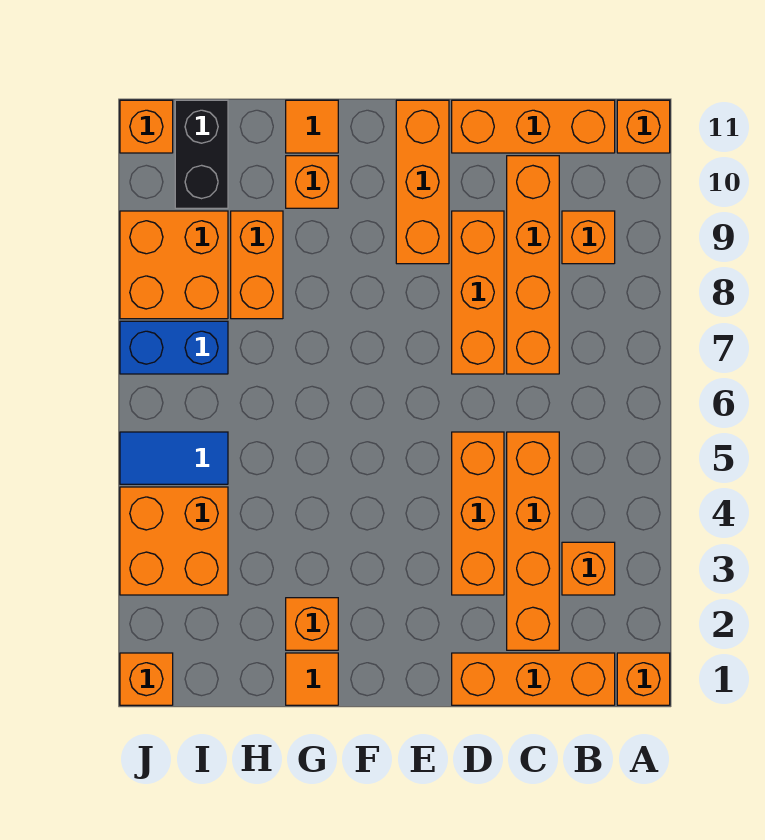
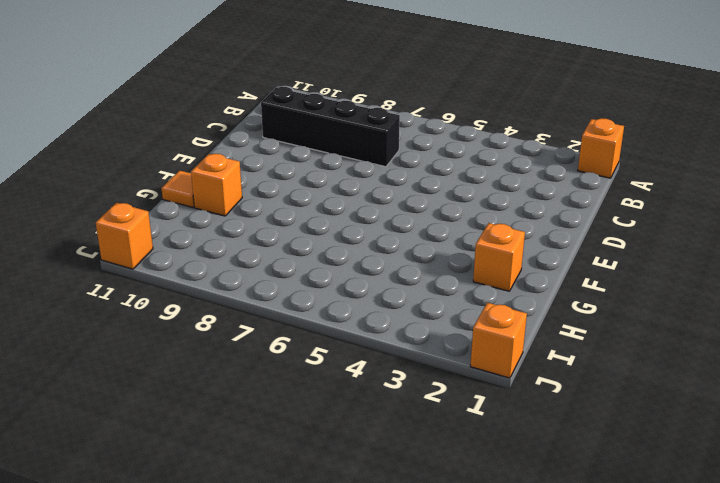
black 1x4 brick [261,87,400,167] -> orange 1x4 brick [507,156,559,374]
none -> orange 1x1 brick [617,100,670,153]
none -> orange 1x3 brick [452,653,615,705]
none -> orange 1x1 brick [562,542,615,595]

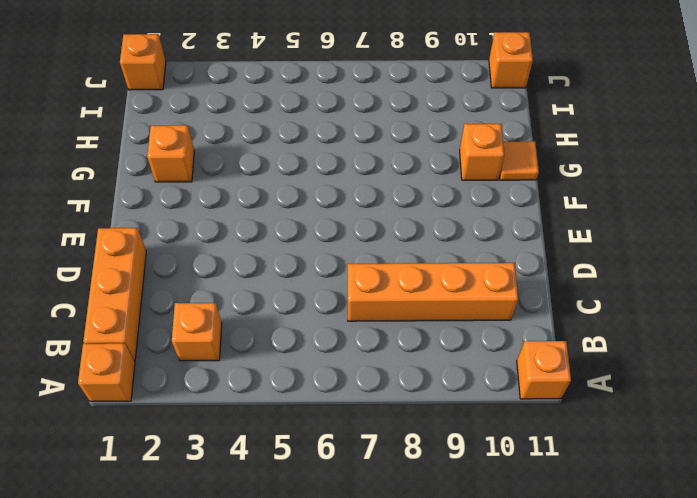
none -> orange 1x1 brick [562,211,615,264]
none -> orange 1x3 brick [452,100,615,153]
none -> orange 1x4 brick [507,432,559,650]

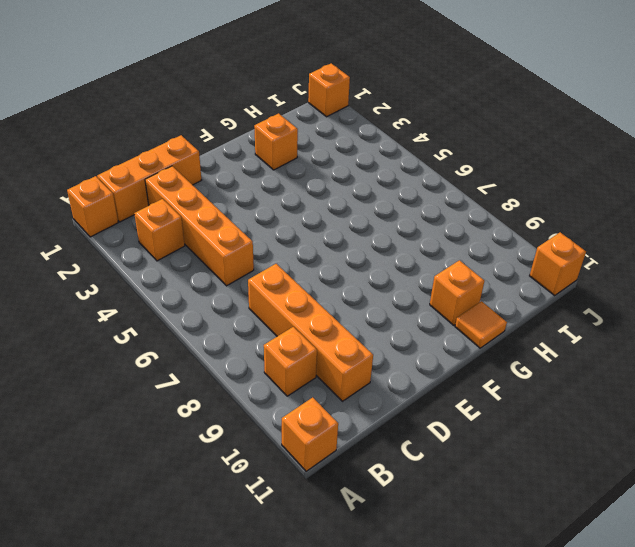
none -> orange 1x3 brick [452,100,615,153]
none -> orange 1x3 brick [452,432,504,595]
none -> orange 1x3 brick [452,211,504,374]

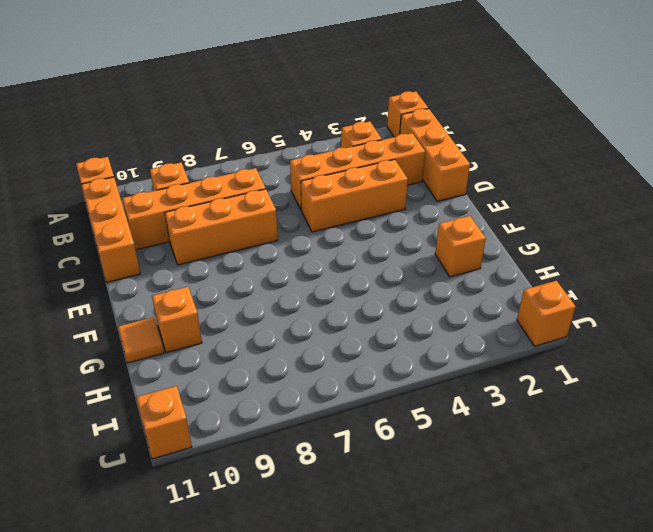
none -> orange 1x3 brick [396,100,449,264]
none -> orange 1x1 tile [286,653,338,705]
none -> orange 1x2 brick [231,211,283,319]

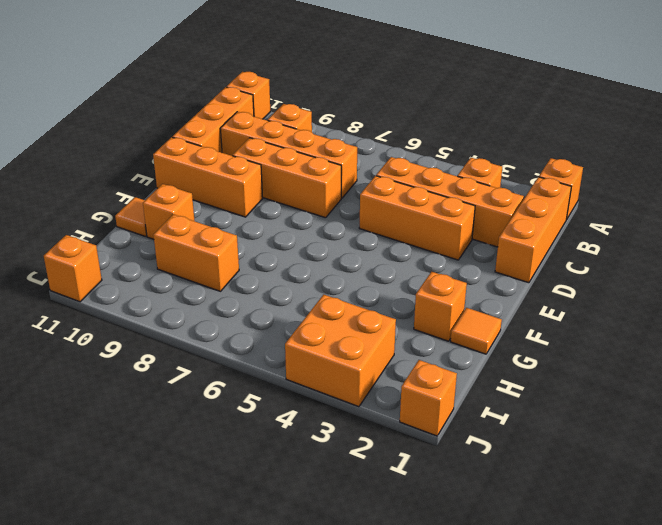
none -> blue 1x2 tile [120,432,228,484]
none -> blue 1x2 brick [120,321,228,374]
none -> orange 2x2 brick [120,211,228,319]

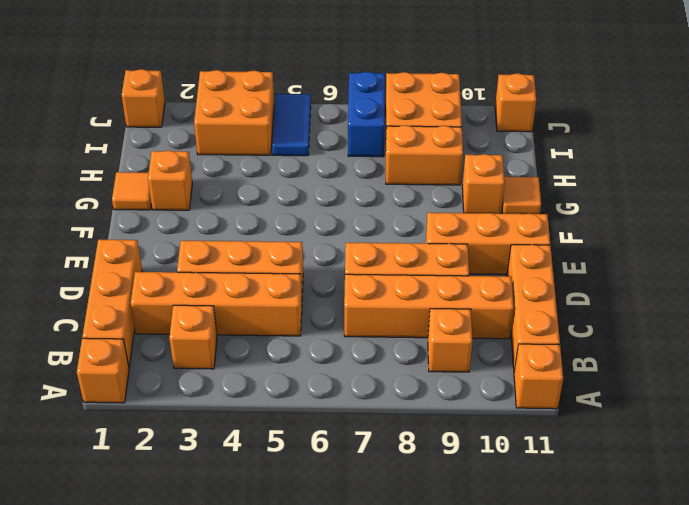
none -> black 1x2 brick [175,100,228,208]

